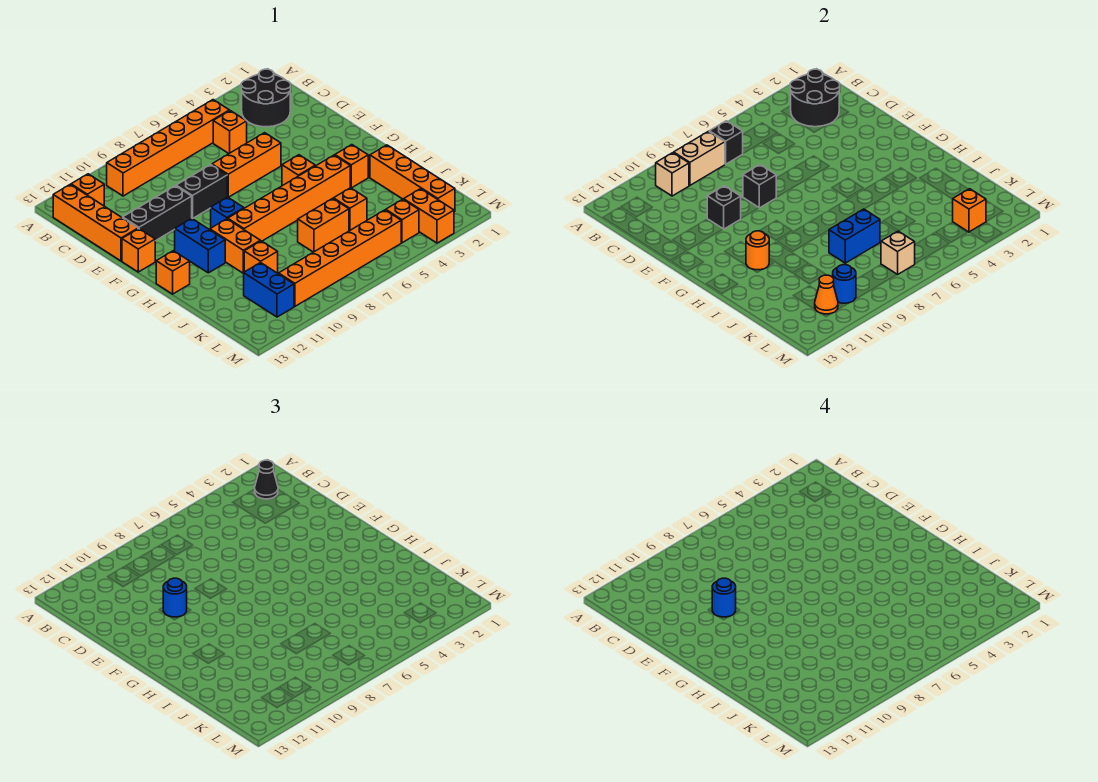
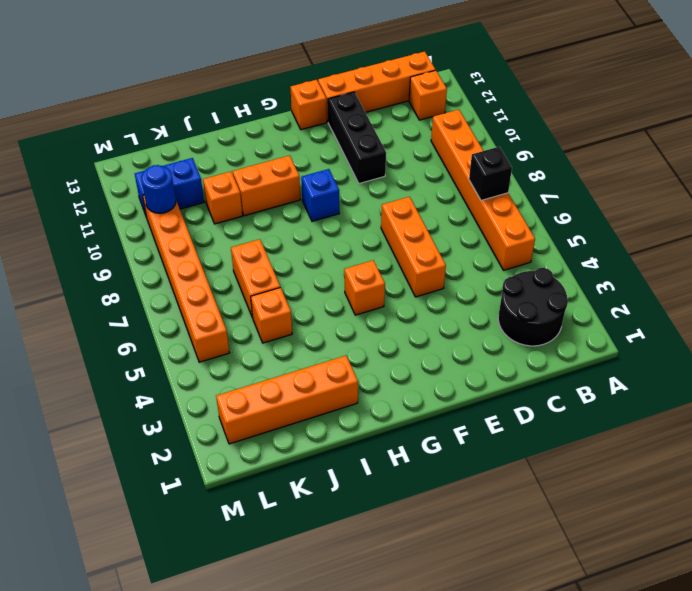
none -> orange 1x1 brick [213,111,247,153]
none -> black 1x2 brick [176,165,227,219]
none -> blue 1x2 brick [175,219,225,273]
none -> orange 1x1 brick [335,145,368,188]

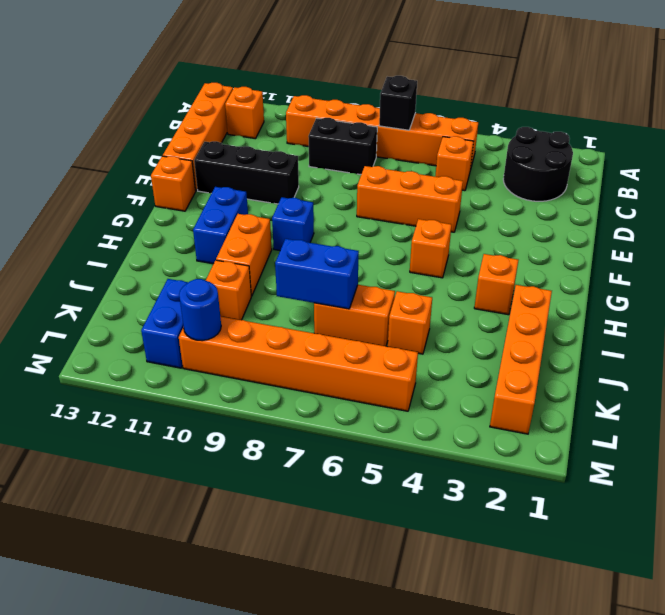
black 1x2 brick [308,118,377,175] -> black 1x2 brick moved to [176,165,227,219]
none -> orange 1x6 brick [228,155,350,241]
none -> orange 1x1 brick [156,251,190,294]
none -> orange 1x2 brick [404,189,454,243]
none -> orange 1x1 brick [386,199,419,243]

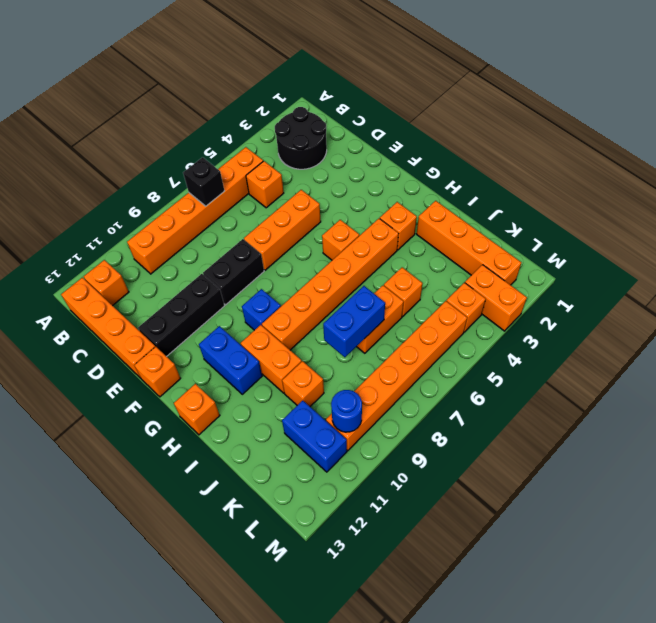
none -> black 2x2 round brick [790,69,840,127]
none -> tan 1x2 brick [674,131,725,185]
none -> tan 1x1 brick [656,153,689,196]
none -> black 1x1 brick [743,165,776,208]

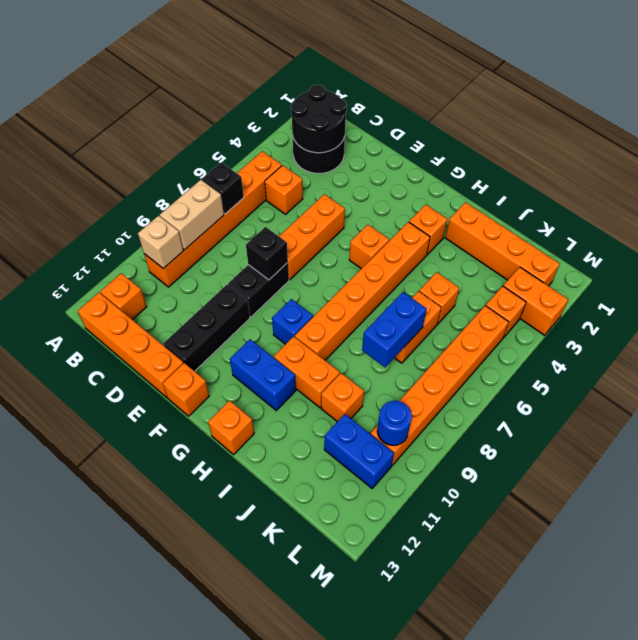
none -> black 1x1 brick [707,186,741,229]
none -> orange 1x1 round brick [746,231,769,270]
none -> orange 1x1 brick [953,189,986,232]
none -> tan 1x1 brick [881,231,915,275]

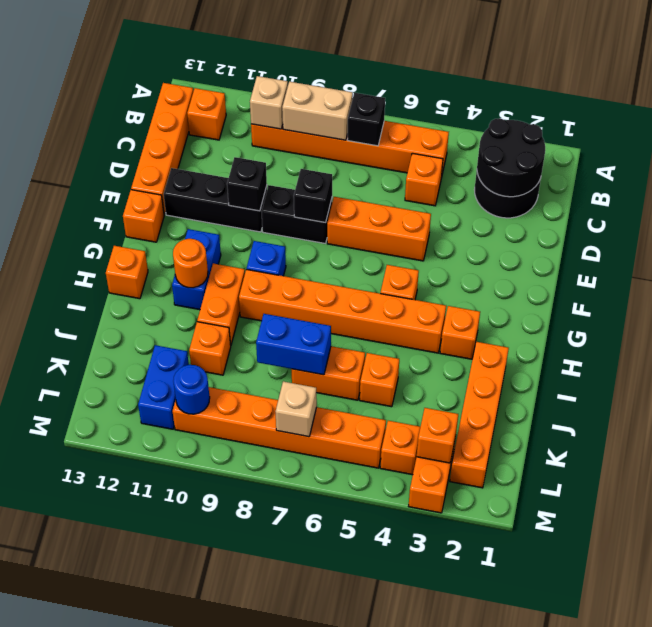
none -> orange 1x1 cone [815,275,838,314]
none -> black 1x1 cone [255,460,278,499]
none -> blue 1x1 round brick [163,578,187,617]
none -> blue 1x1 round brick [712,578,736,617]

